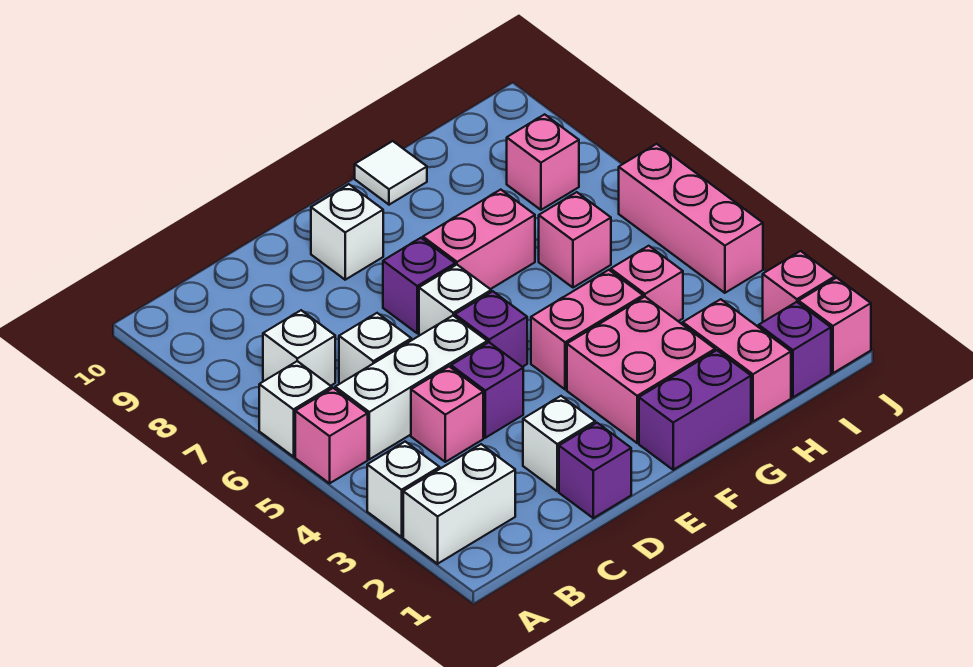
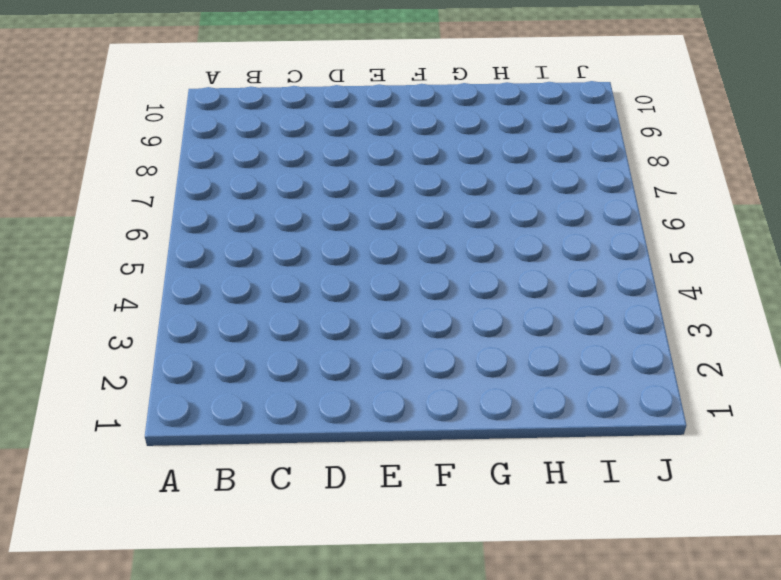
none -> white 1x2 brick [403,444,515,564]
none -> white 1x1 brick [367,442,440,537]
none -> pink 1x1 brick [295,388,368,483]

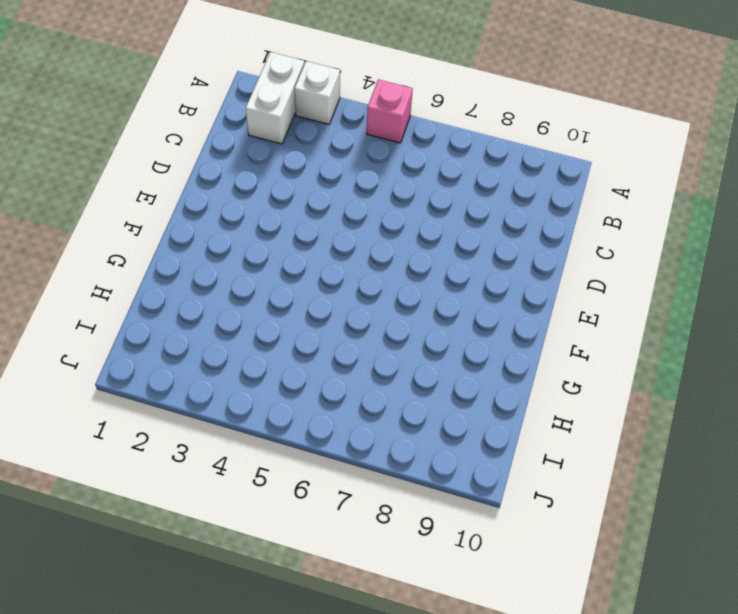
none -> white 1x1 brick [259,361,332,457]
none -> white 1x3 brick [335,316,487,459]
none -> white 1x1 brick [263,310,335,386]

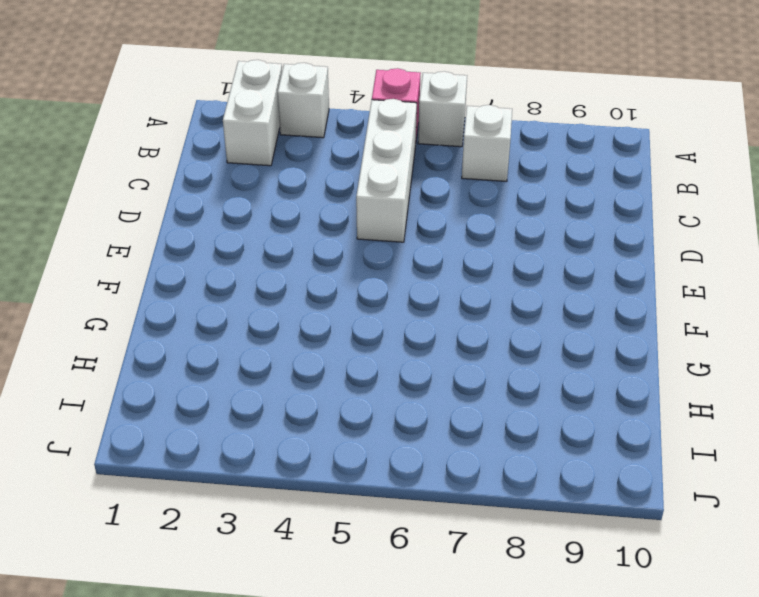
none -> pink 1x1 brick [411,367,483,462]
none -> white 1x1 brick [339,313,411,383]
none -> purple 1x1 brick [559,423,631,518]

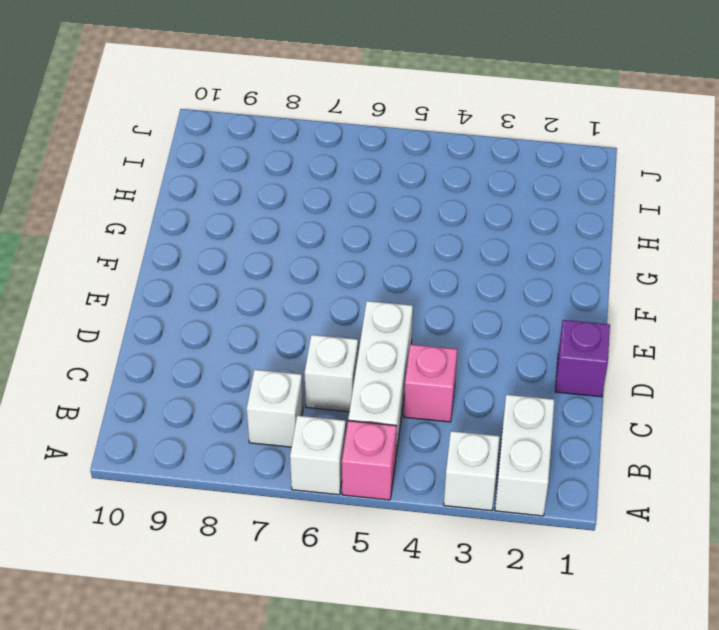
none -> white 1x1 brick [523,396,595,491]
none -> purple 1x1 brick [451,342,523,438]
none -> purple 1x1 brick [455,292,527,367]

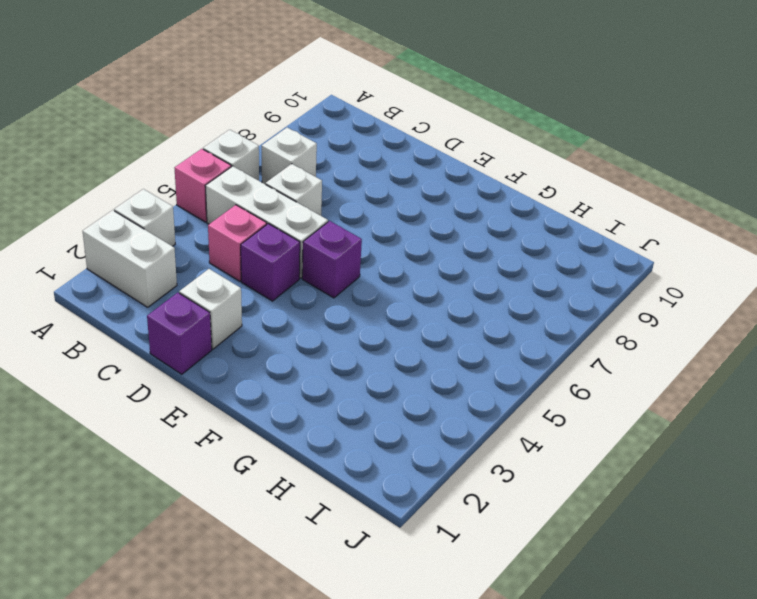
none -> white 1x1 brick [419,265,491,335]
none -> purple 1x1 brick [383,238,455,333]
none -> white 1x1 brick [311,184,383,280]

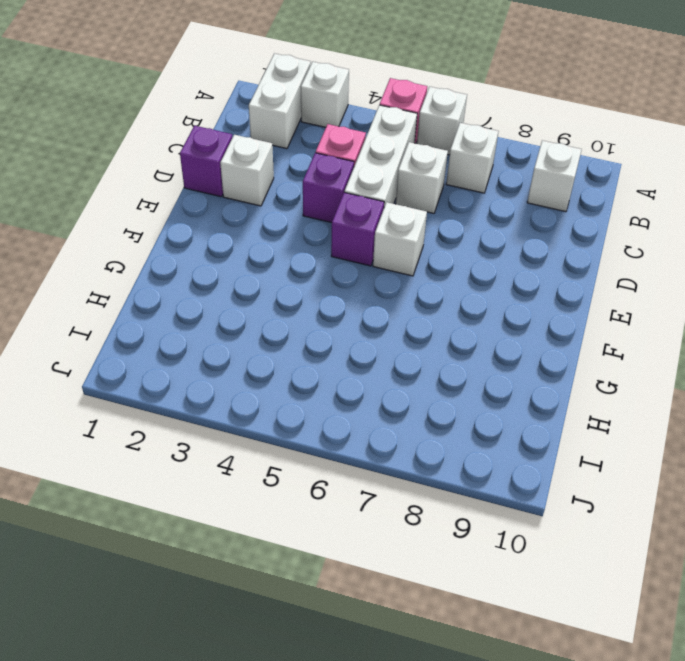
white 1x1 brick [527,140,582,212] -> white 1x1 brick moved to [311,184,383,280]
none -> purple 1x1 brick [383,238,455,333]
none -> purple 1x2 brick [639,350,751,470]
none -> pink 2x2 brick [567,297,715,443]

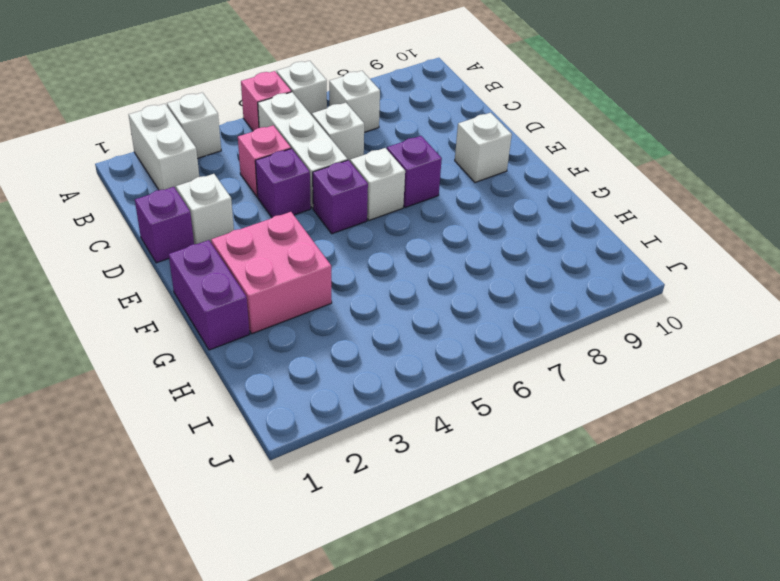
none -> pink 1x2 brick [531,270,643,390]
none -> pink 1x2 brick [423,190,535,289]
none -> white 1x1 tile [355,141,427,205]

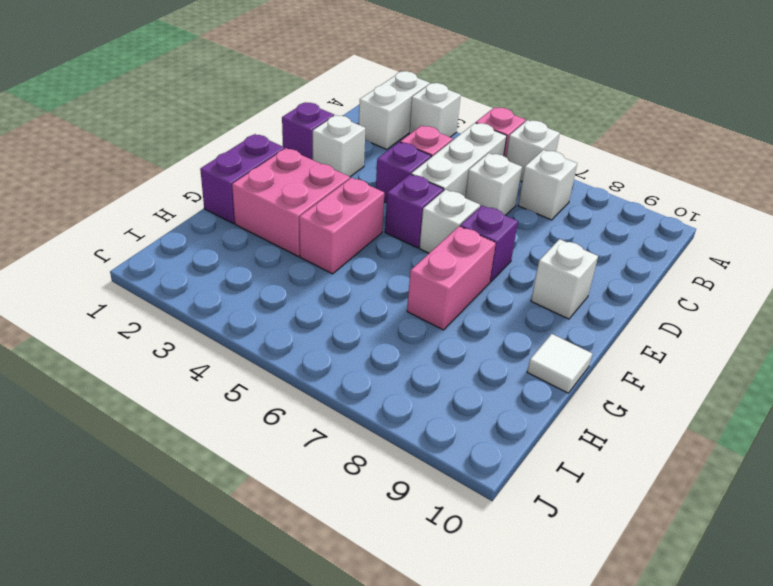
none -> pink 1x2 brick [683,299,791,421]
none -> pink 1x1 brick [611,246,683,321]
none -> pink 1x1 brick [539,192,611,288]

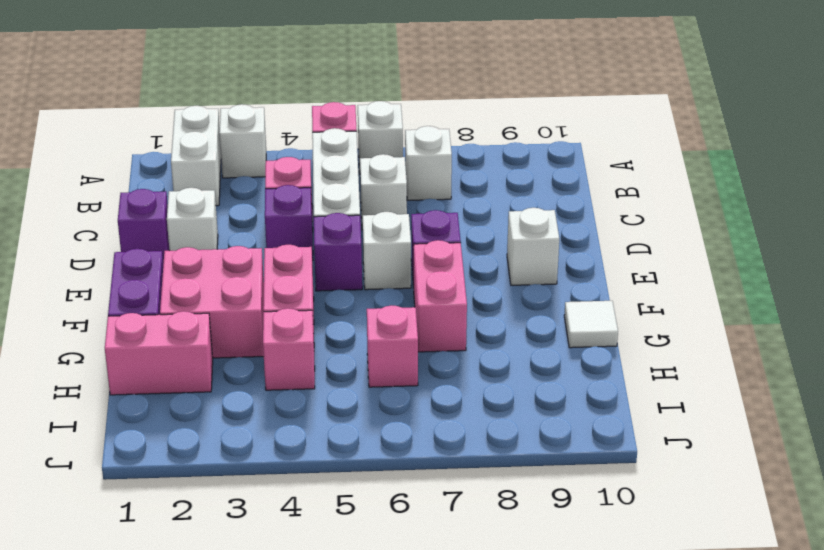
none -> purple 1x1 brick [759,302,831,397]
none -> pink 1x1 brick [507,114,579,210]
none -> pink 1x1 brick [799,278,871,373]

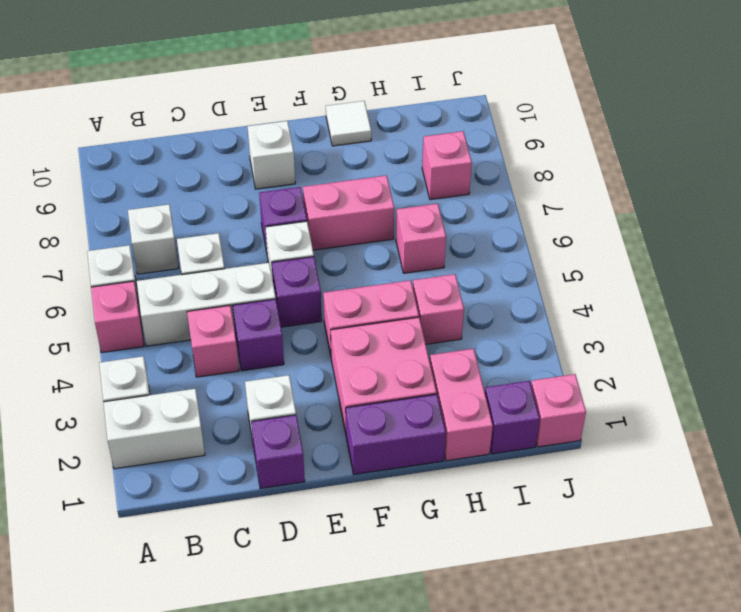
none -> pink 1x1 brick [763,251,835,322]
none -> pink 1x3 brick [619,144,763,293]

